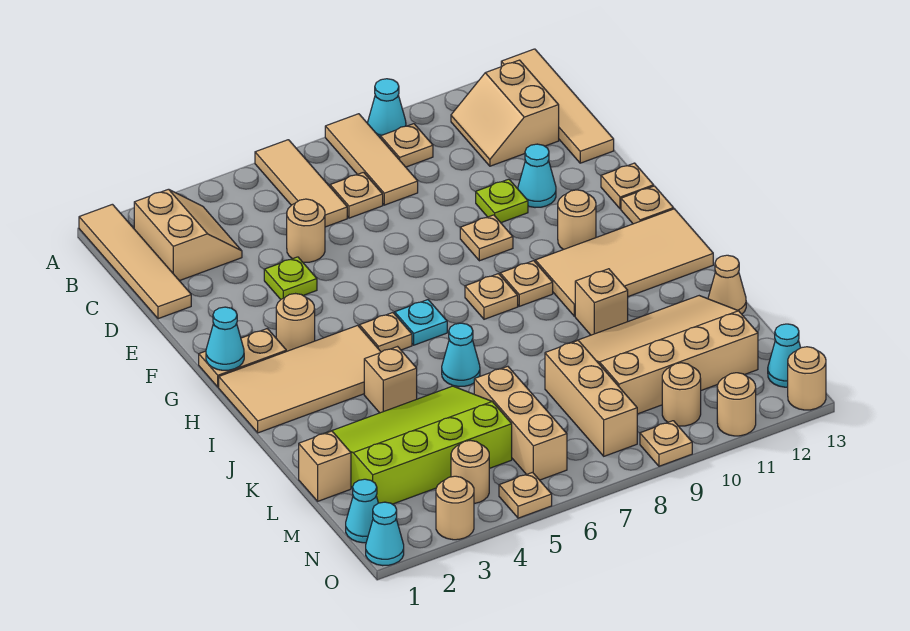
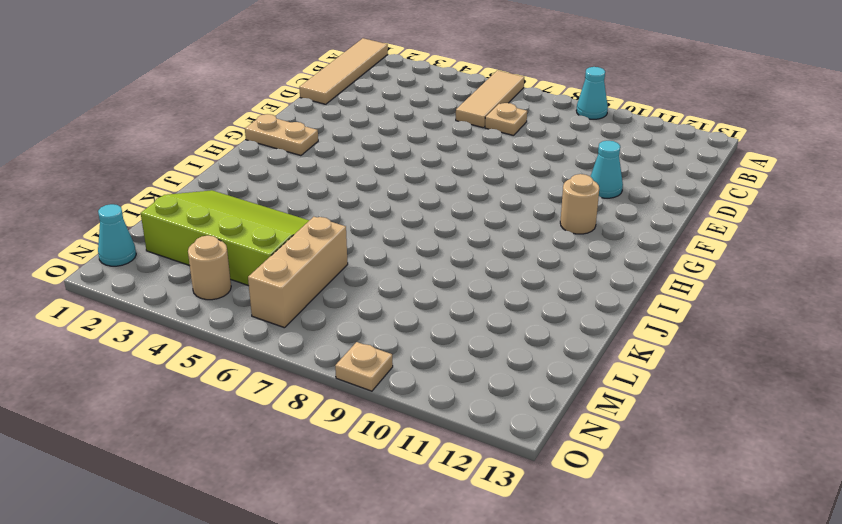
none -> tan 1x3 tile [325,114,418,205]
none -> tan 1x4 tile [501,49,614,163]
none -> tan 2x2 slope [134,189,242,281]
none -> tan 1x1 plate [381,124,433,167]

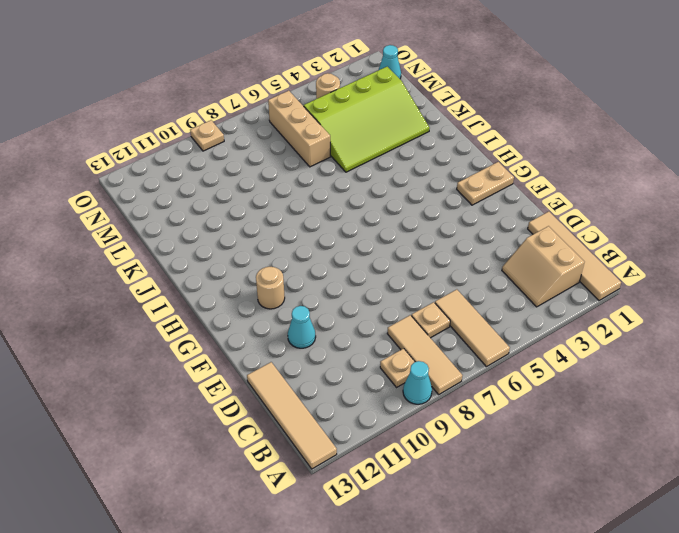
none -> tan 2x2 slope [451,60,559,166]
none -> tan 1x1 round brick [287,199,325,262]
none -> lime 1x1 plate [264,257,317,299]
none -> lime 1x1 plate [476,179,528,223]

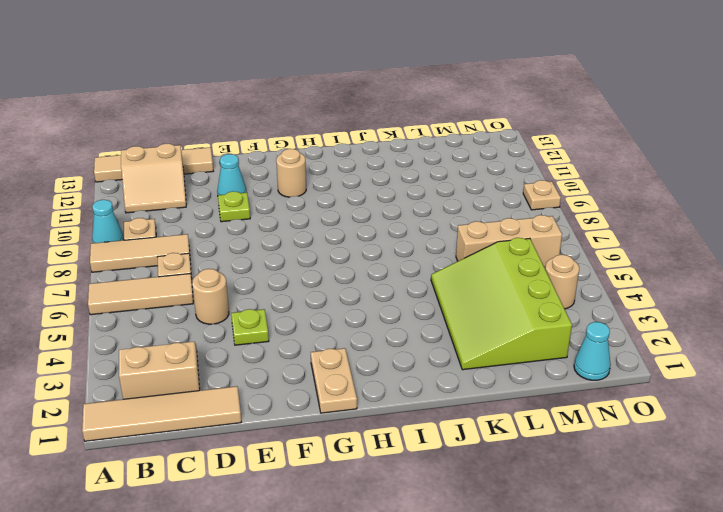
none -> tan 1x1 plate [460,215,513,261]
none -> tan 1x1 plate [601,163,654,209]
none -> tan 1x1 round brick [276,294,315,351]
none -> tan 1x1 plate [621,186,674,224]

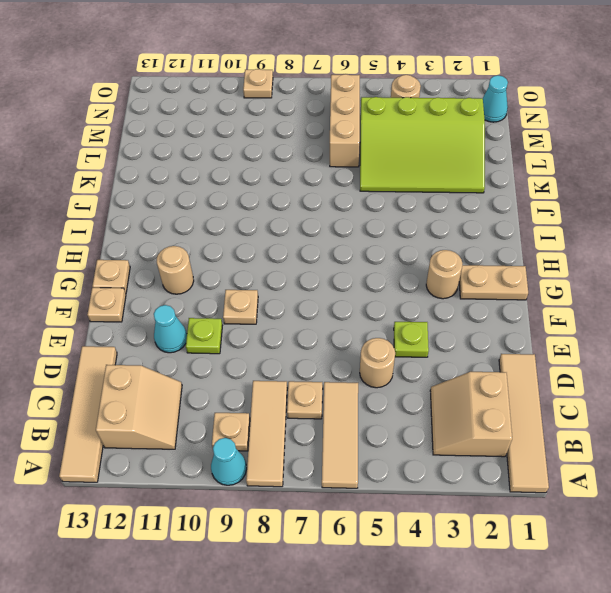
none -> tan 2x4 tile [219,325,381,433]
none -> tan 1x1 plate [359,313,412,352]
none -> cyan 1x1 plate [395,300,447,345]
none -> tan 1x1 plate [465,274,518,319]

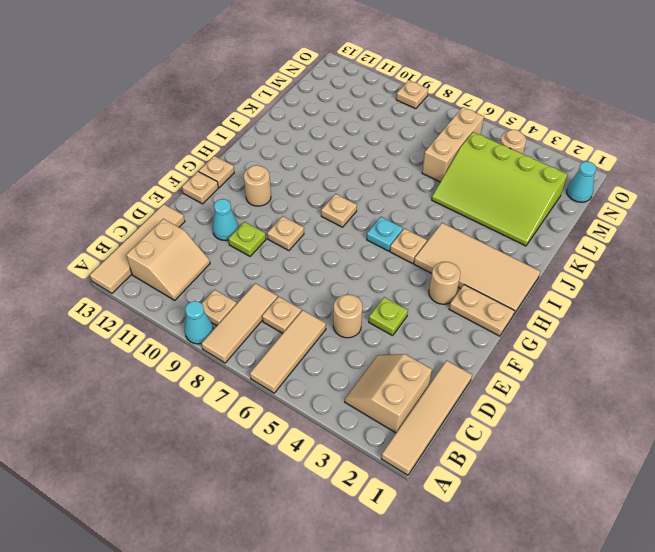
none -> tan 1x1 plate [500,261,553,306]
none -> tan 2x4 tile [535,209,713,316]
none -> tan 1x1 brick [364,347,417,413]
none -> cyan 1x1 cone [442,323,480,387]

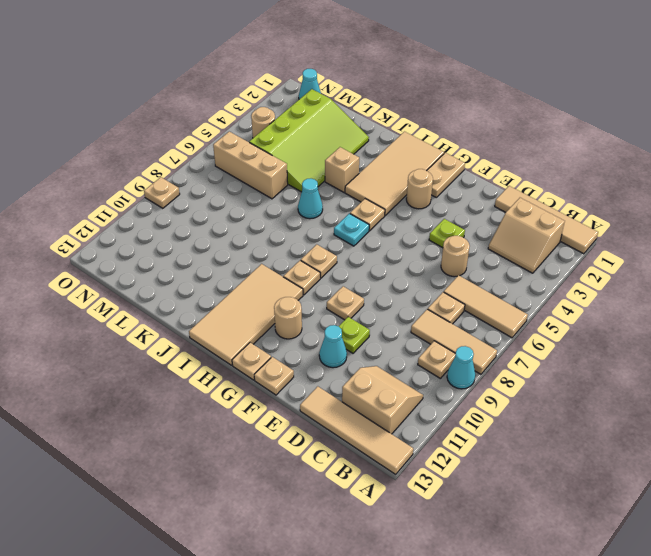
none -> tan 1x1 brick [575,269,628,335]
none -> tan 3x4 slope [571,296,758,414]
none -> tan 1x1 cone [708,255,746,314]
none -> tan 1x1 brick [299,431,351,501]

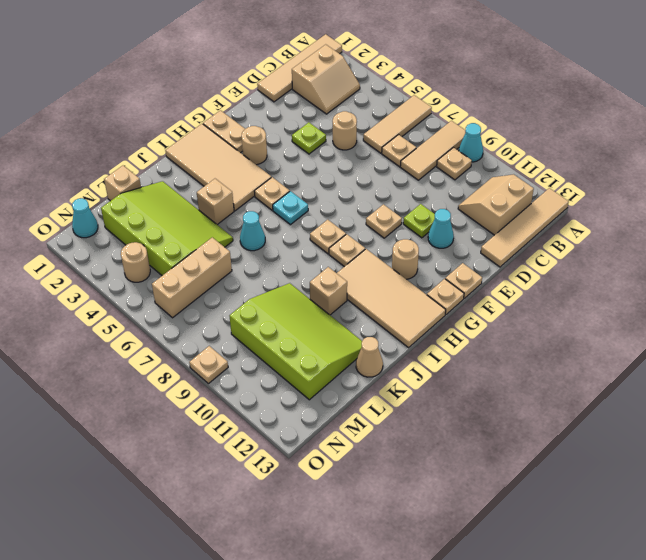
lime 3x4 slope [230,283,362,400] -> tan 3x4 slope [571,296,758,414]
none -> tan 1x3 brick [545,340,637,456]
none -> tan 1x1 round brick [662,363,701,426]
none -> cyan 1x1 cone [768,324,801,387]
none -> cyan 1x1 cone [366,502,404,566]

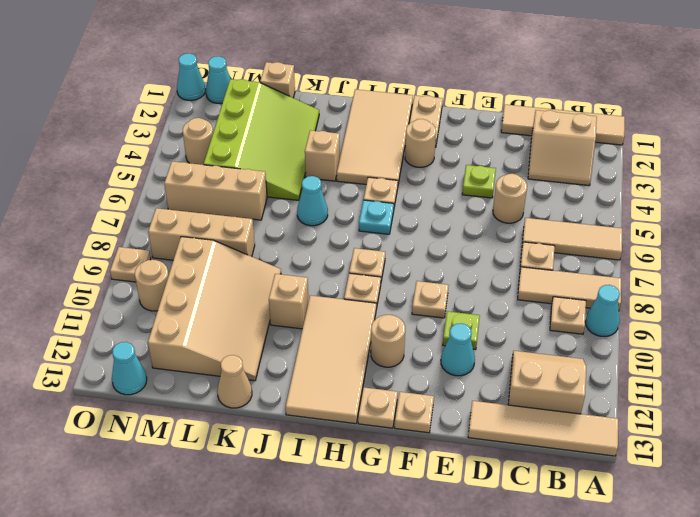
none -> tan 1x1 round brick [436,476,474,540]
none -> tan 1x1 plate [499,472,552,518]
none -> tan 1x1 round brick [717,373,756,436]
none -> tan 1x1 round brick [788,347,826,410]

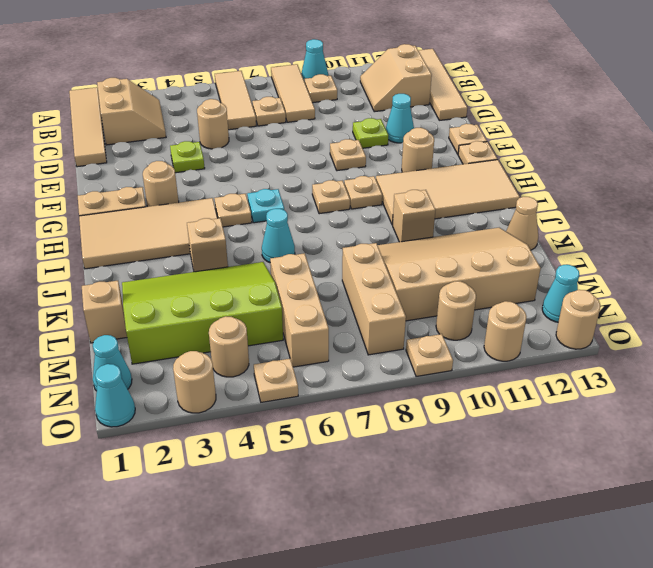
none -> cyan 1x1 cone [206,307,244,370]

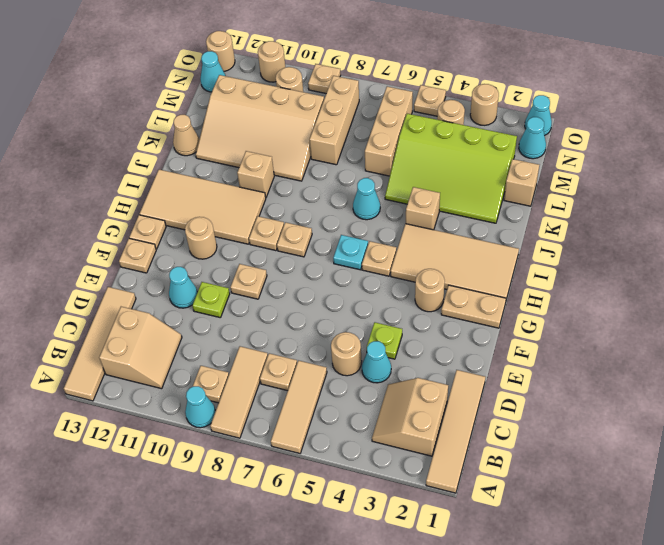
cyan 1x1 cone [362,341,391,383] -> cyan 1x1 cone moved to [206,307,244,370]

